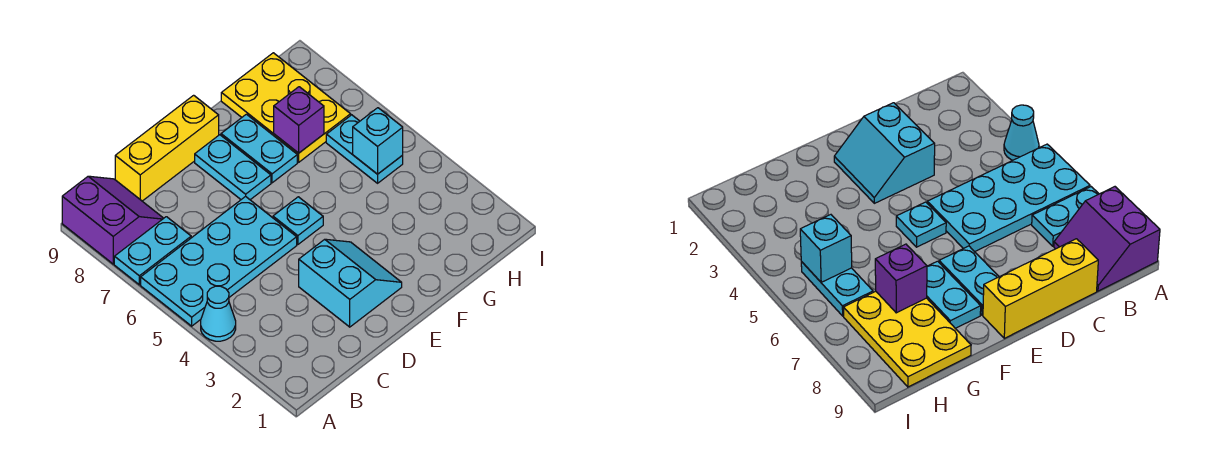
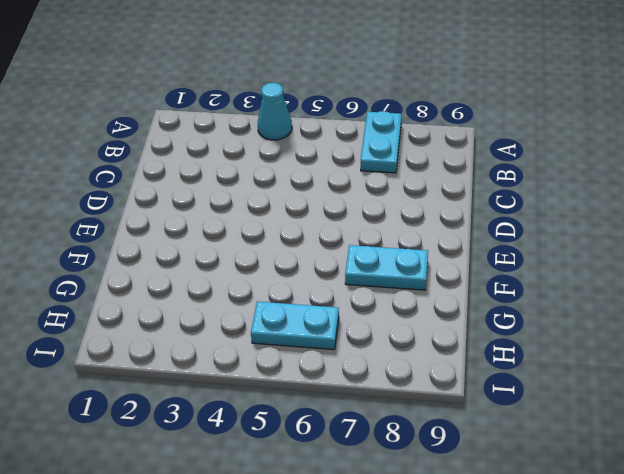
none -> cyan 2x4 plate [141,196,297,326]
none -> purple 2x2 slope [62,176,164,264]
none -> yellow 1x3 brick [115,95,219,201]

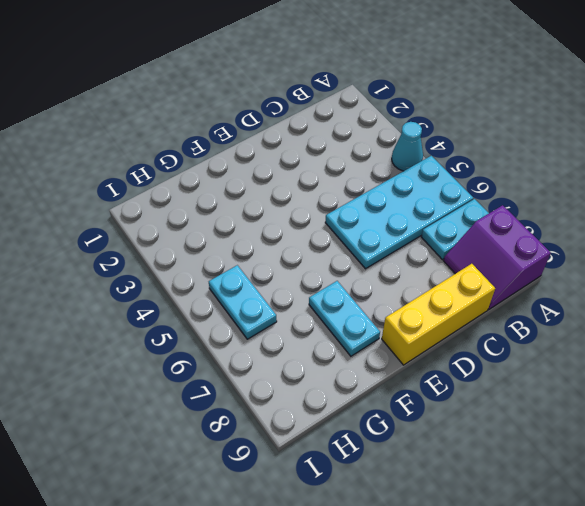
none -> cyan 2x2 slope [299,239,402,327]
none -> cyan 1x1 plate [273,197,323,244]
none -> cyan 1x2 plate [195,135,271,200]

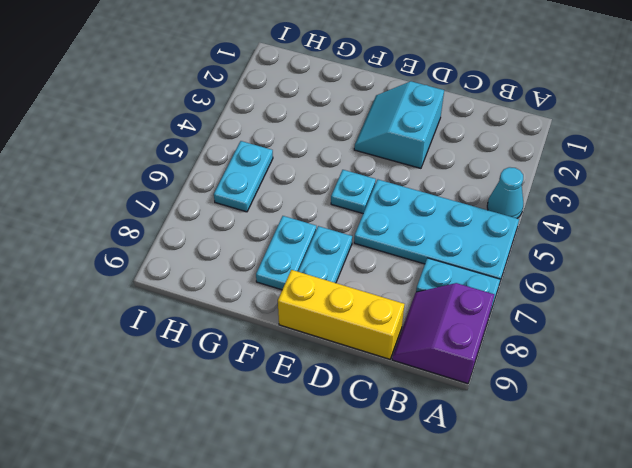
none -> yellow 2x3 plate [221,53,351,162]
none -> purple 1x1 brick [274,87,324,153]
none -> cyan 1x1 brick [353,108,403,174]

